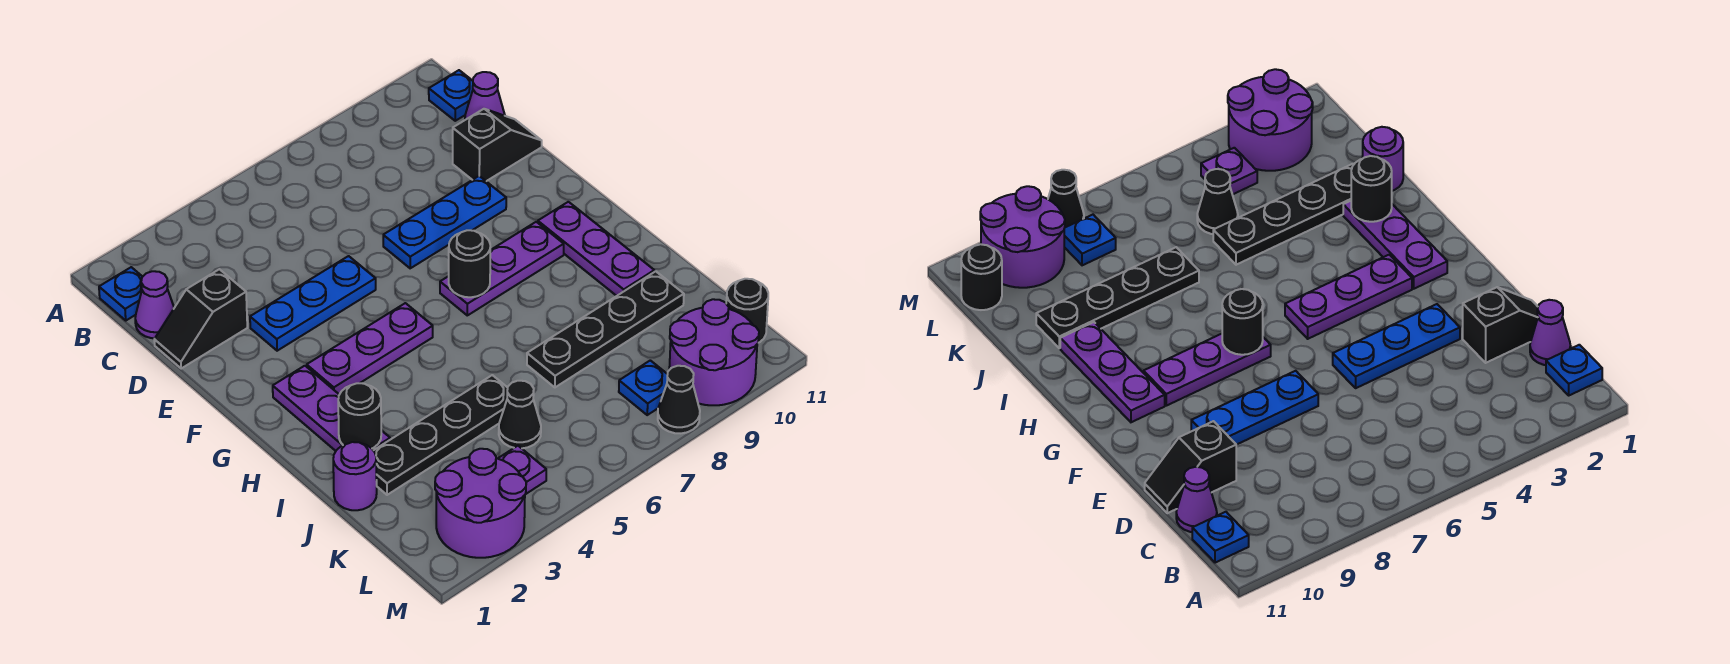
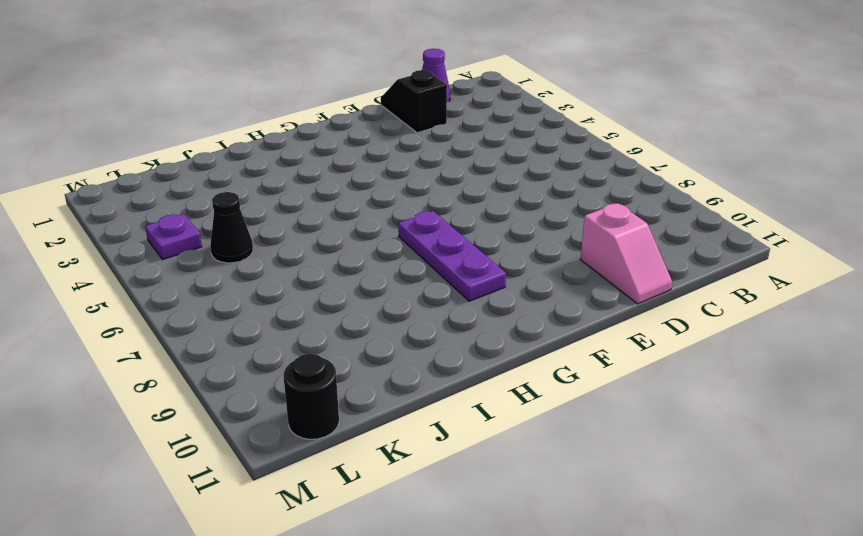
pink 1x2 slope [580,203,672,304] -> black 1x2 slope [453,109,542,181]
none -> blue 1x1 plate [99,267,142,320]
none -> blue 1x1 plate [429,70,473,121]
none -> purple 1x1 cone [465,72,505,120]

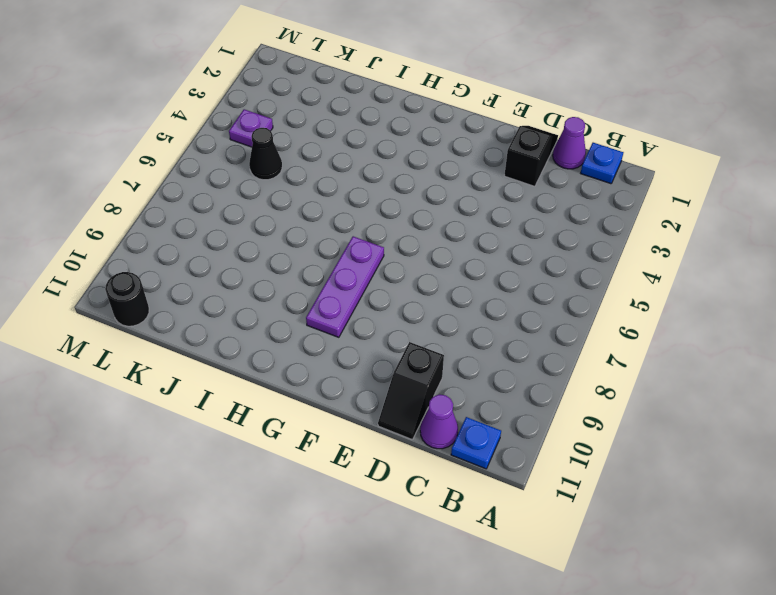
none -> blue 1x3 plate [250,256,376,351]
none -> blue 1x3 plate [383,176,506,268]
none -> purple 1x3 plate [273,366,390,451]

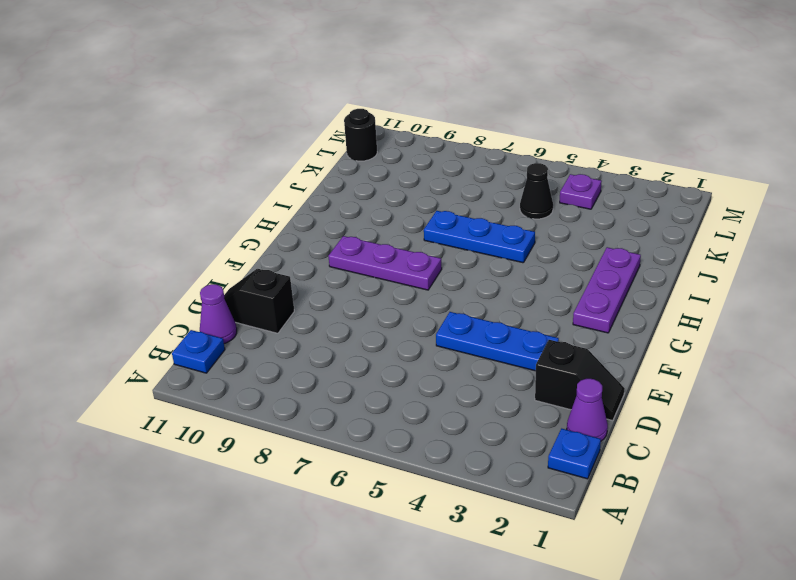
blue 1x3 plate [424,211,535,263] -> blue 1x3 plate moved to [383,176,506,268]
none -> purple 1x3 plate [307,303,433,394]
none -> purple 1x3 plate [538,202,654,296]
none -> purple 1x1 round brick [333,442,377,510]

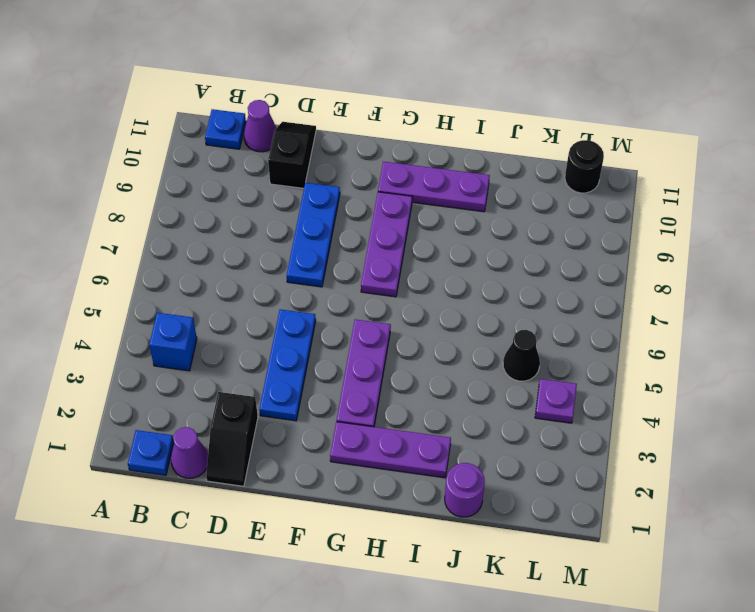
blue 1x1 brick [149,313,197,371] -> none
none -> black 1x4 plate [373,375,508,495]
none -> black 1x4 plate [527,271,684,387]
none -> purple 2x2 round brick [435,449,526,558]

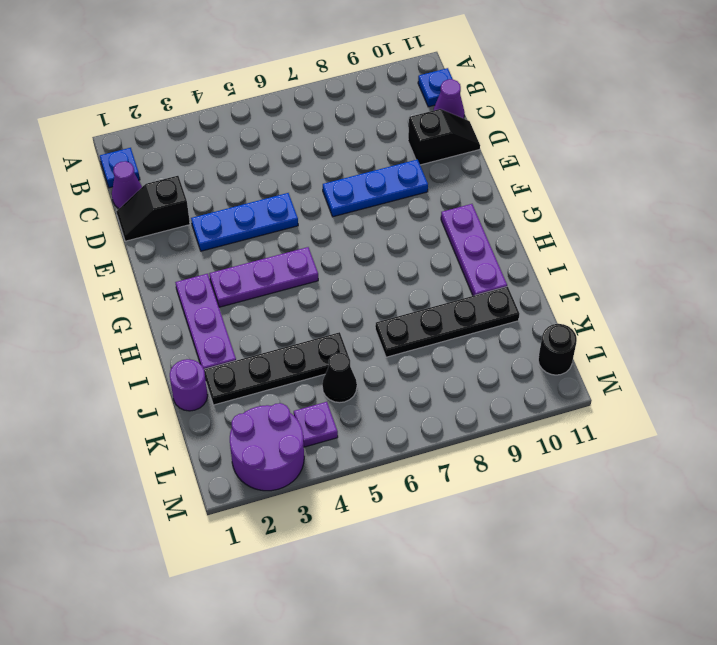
none -> purple 1x3 plate [440,222,564,315]
none -> blue 1x1 plate [619,360,668,415]
none -> purple 2x2 round brick [669,299,759,405]

